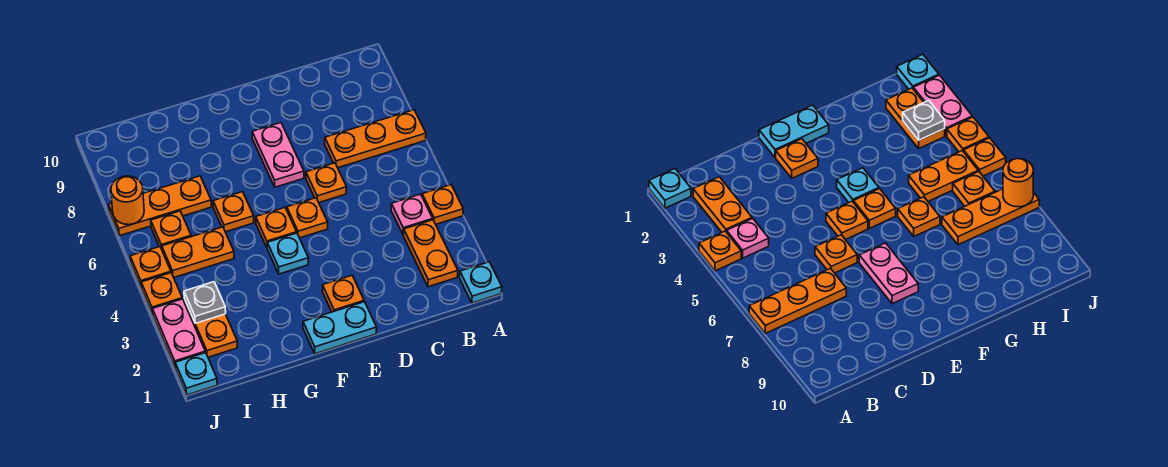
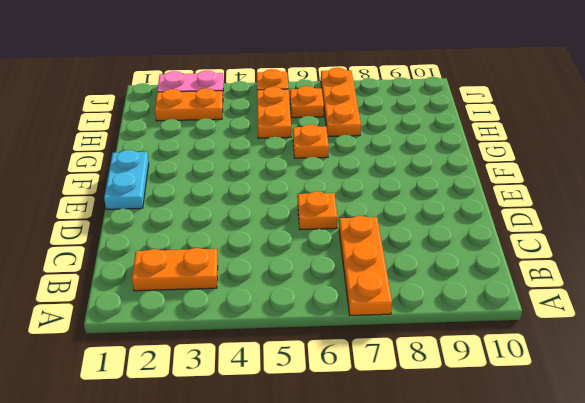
none -> cyan 1x1 plate [460,262,502,303]
none -> orange 1x1 plate [422,185,463,224]
none -> pink 1x1 plate [391,194,433,235]

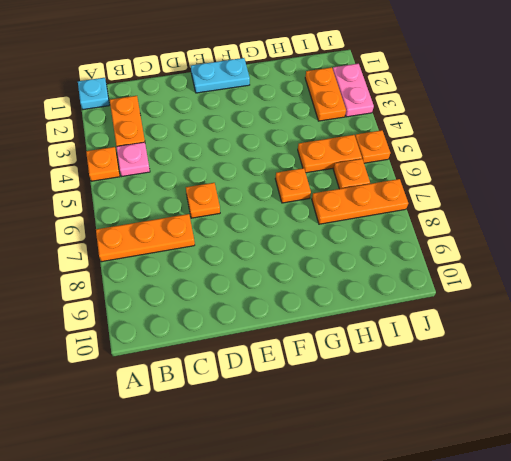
none -> orange 1x1 plate [322,276,364,312]
none -> orange 1x1 plate [287,198,328,238]
none -> pink 1x2 plate [252,123,304,187]

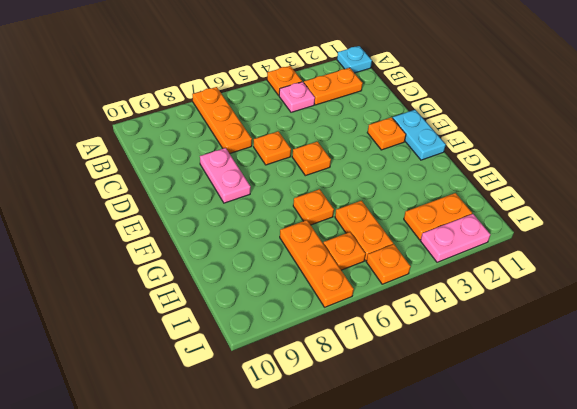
pink 1x2 plate [200,148,251,203] -> pink 1x2 plate turned to [252,123,304,187]
none -> cyan 1x1 plate [267,233,308,274]
none -> orange 1x1 plate [256,208,297,247]
none -> cyan 1x1 plate [175,353,217,395]

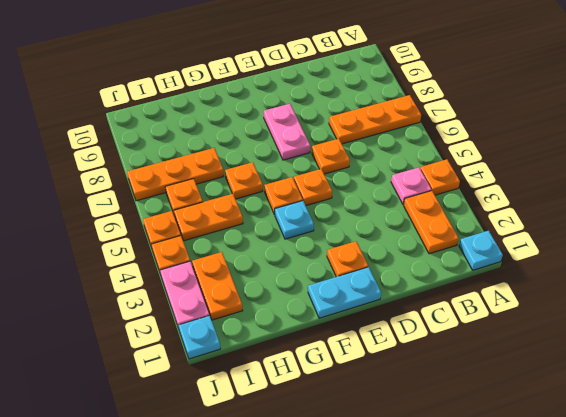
none -> grey 1x1 plate [184,282,226,323]
none -> orange 1x1 round brick [111,176,144,225]

